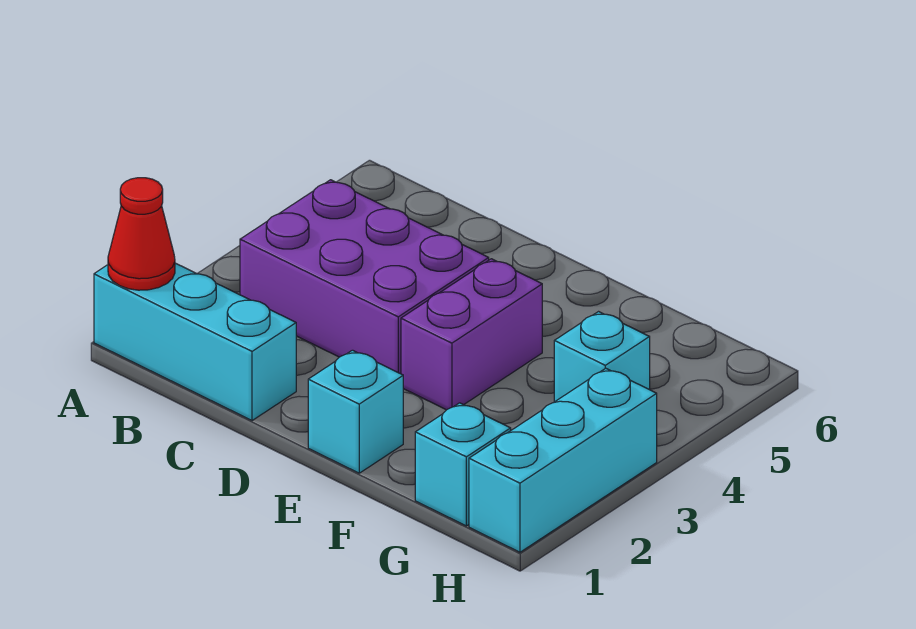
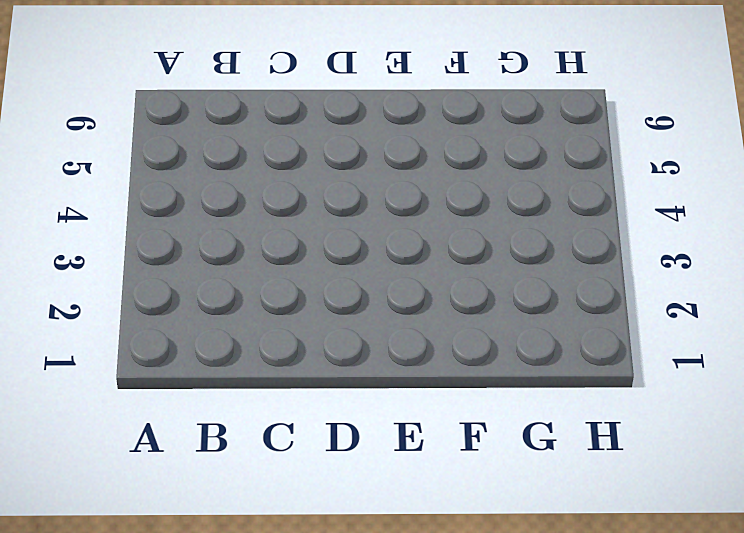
none -> cyan 1x3 brick [94,263,296,421]
none -> purple 2x3 brick [240,180,489,374]

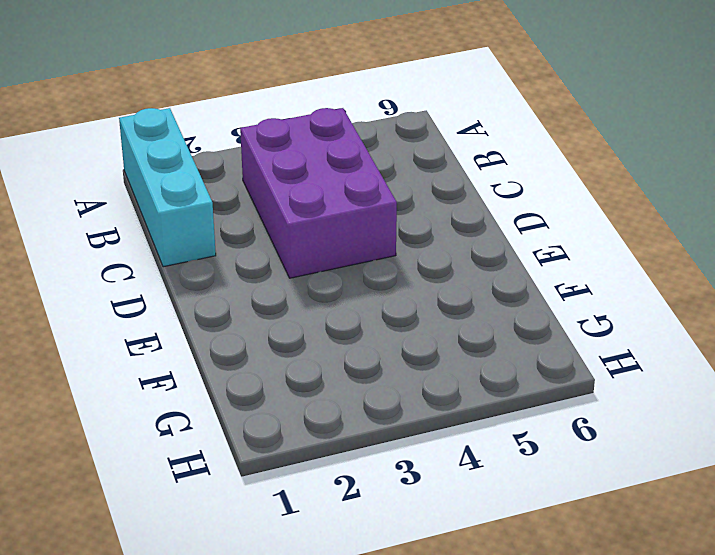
none -> cyan 1x1 brick [308,350,403,473]
none -> purple 1x2 brick [401,259,542,410]

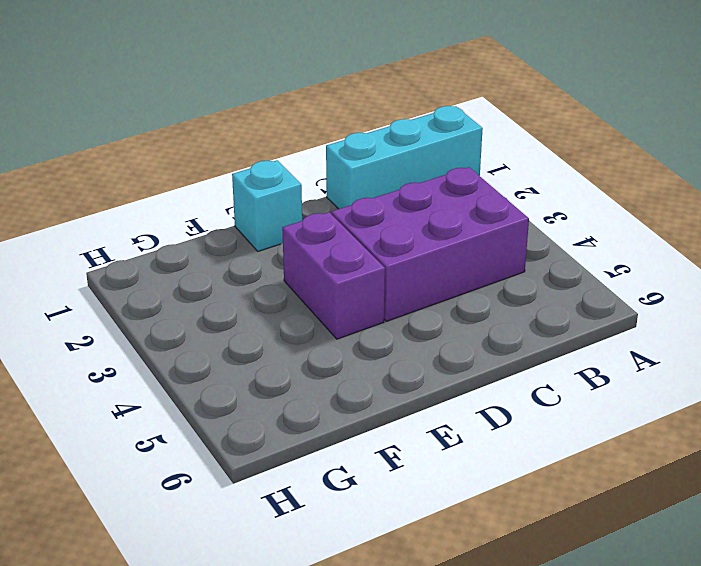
none -> cyan 1x1 brick [415,403,511,526]
none -> cyan 1x1 brick [554,312,650,402]

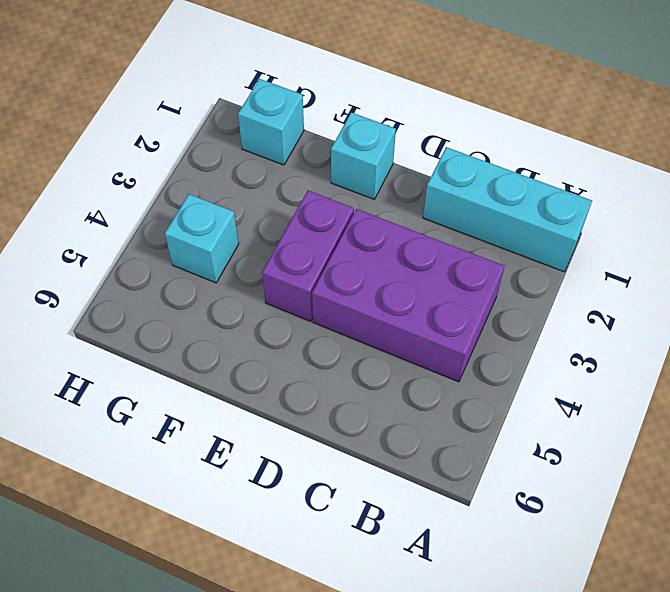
none -> cyan 1x3 brick [469,368,657,552]
none -> red 1x1 cone [108,178,175,290]

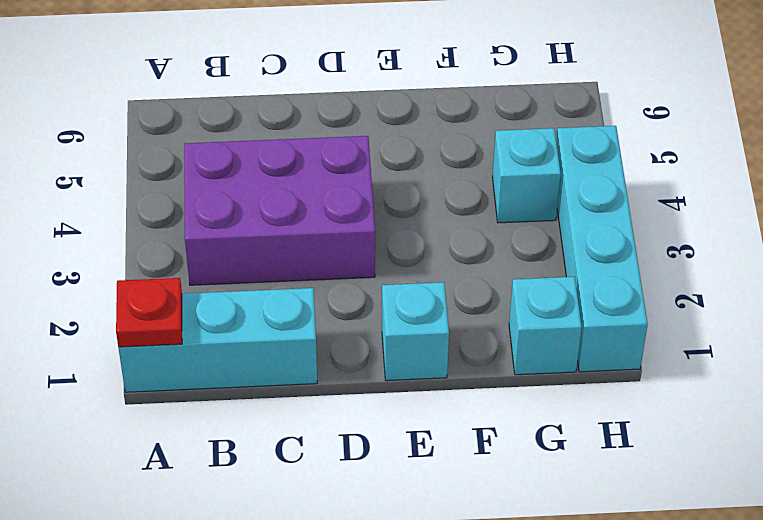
red 1x1 plate [116,278,182,347] -> red 1x1 cone [108,178,175,290]
cyan 1x4 brick [556,126,648,372] -> cyan 1x3 brick [469,368,657,552]
none -> purple 1x2 brick [401,259,542,410]

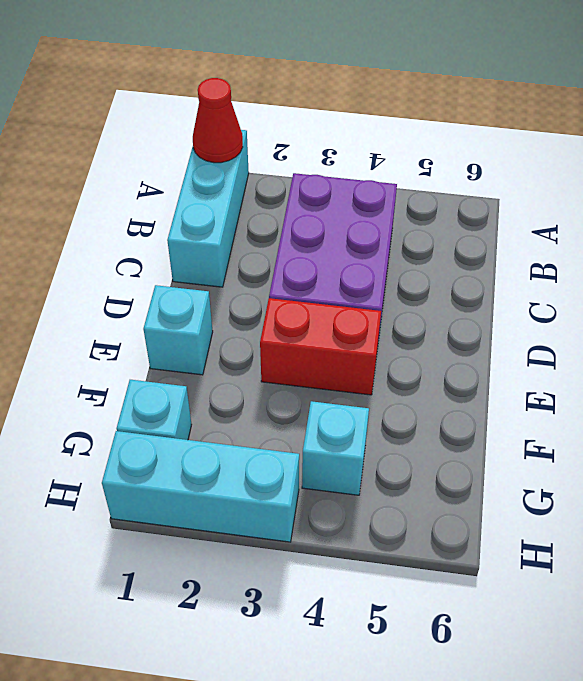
red 1x2 brick [260,298,381,395] -> purple 1x2 brick [401,259,542,410]

